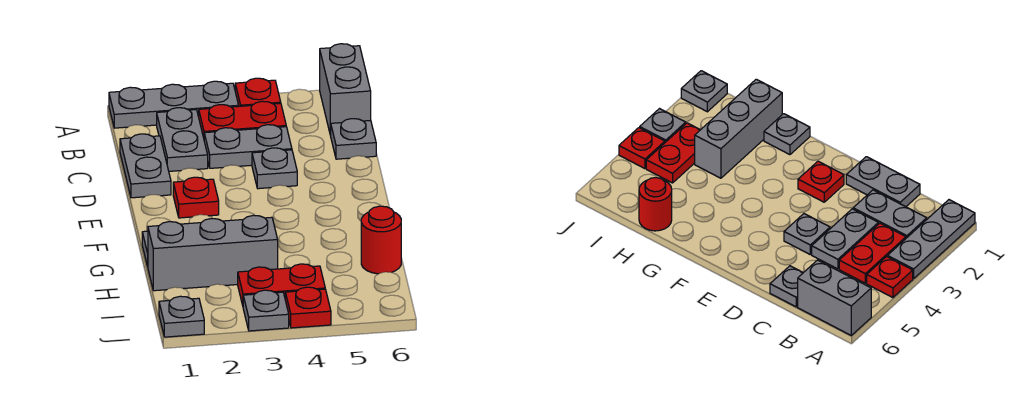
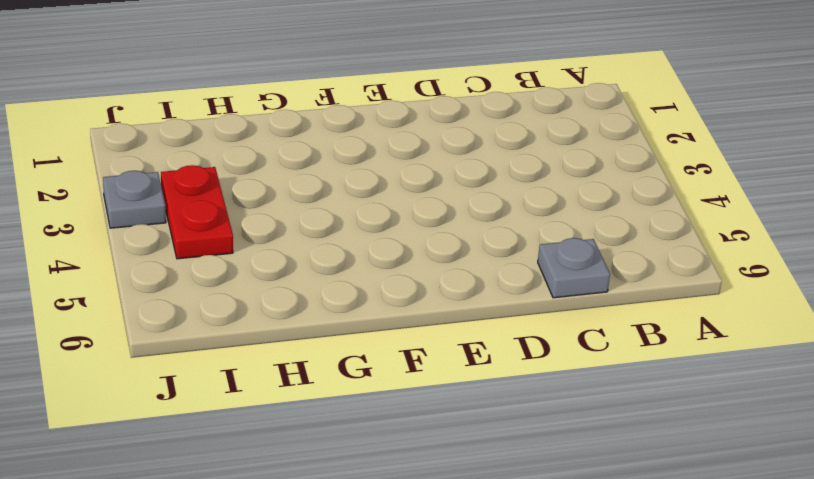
none -> grey 1x3 plate [109,81,239,128]
none -> red 1x1 plate [235,78,281,106]
none -> grey 1x2 brick [320,44,371,136]

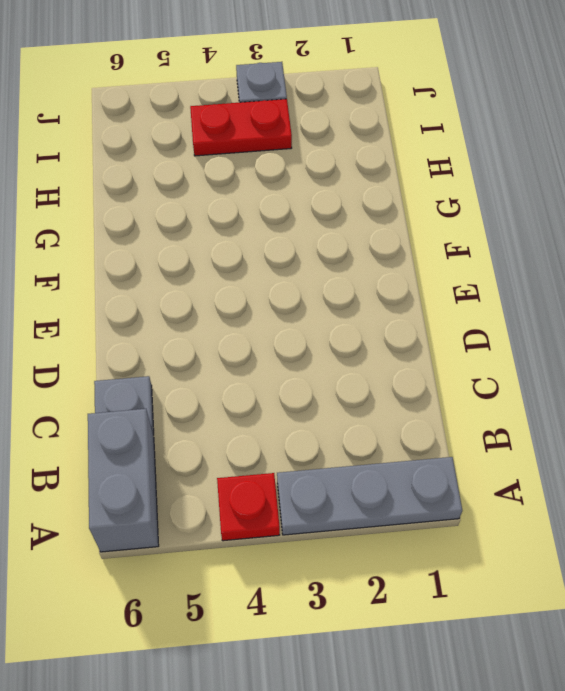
none -> grey 1x2 plate [157,108,208,171]
none -> red 1x2 plate [199,101,286,138]
none -> grey 1x2 plate [120,134,171,198]

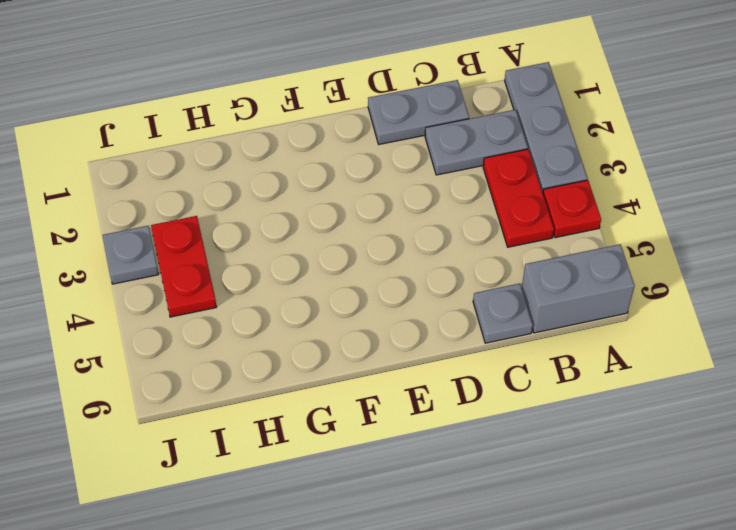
none -> grey 1x2 plate [204,125,292,168]
none -> grey 1x1 plate [252,148,297,189]
none -> red 1x1 plate [173,177,219,218]

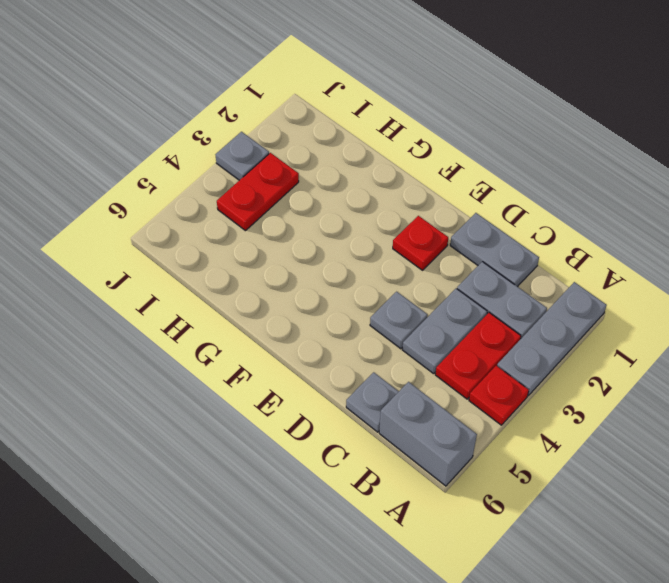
none -> grey 1x1 plate [764,114,810,155]
none -> grey 1x3 brick [148,215,278,291]
none -> red 1x1 round brick [361,206,401,274]

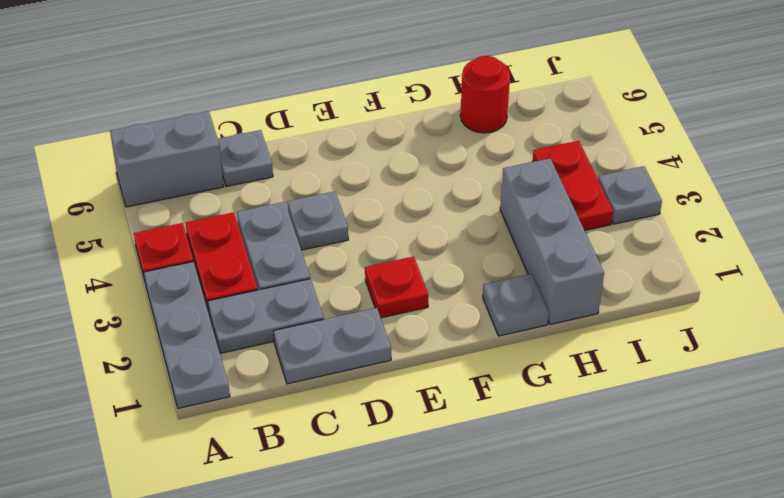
none -> grey 1x1 plate [159,296,204,337]
none -> red 1x1 plate [285,287,331,328]

